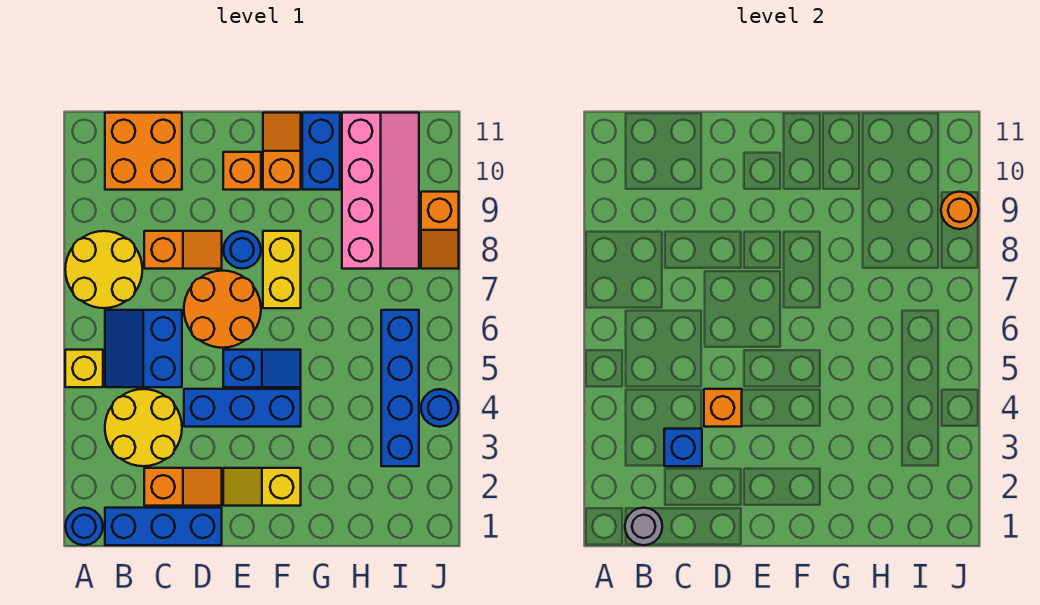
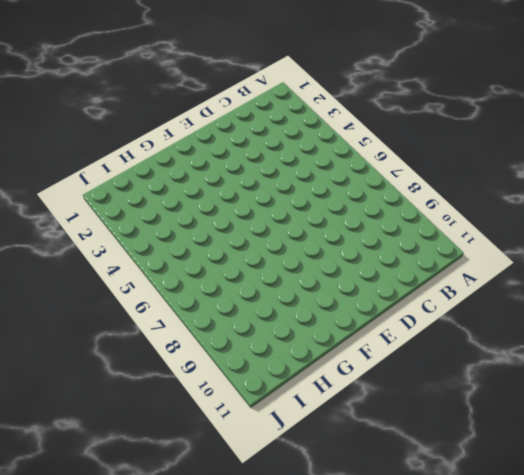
none -> blue 1x1 round brick [65,508,103,545]
none -> yellow 1x1 brick [65,350,103,387]
none -> yellow 2x2 round brick [65,231,142,308]

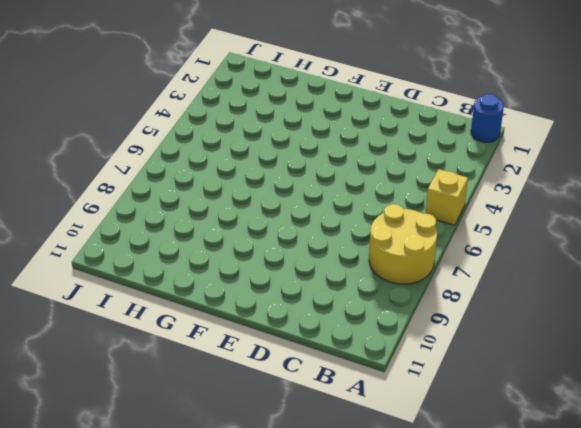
none -> blue 1x3 brick [105,508,222,545]
none -> yellow 2x2 round brick [105,389,182,466]
none -> blue 2x2 slope [105,310,182,387]

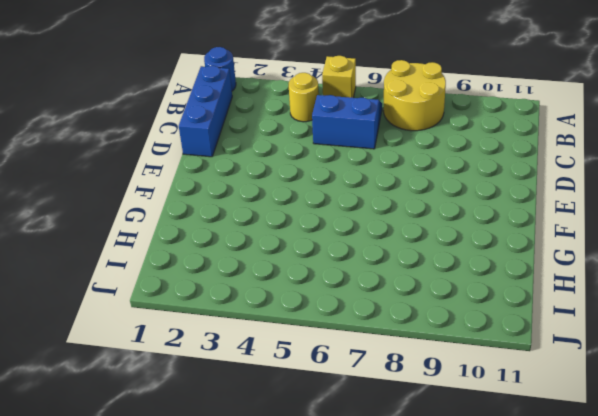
yellow 1x1 round brick [289,73,319,122] -> yellow 2x2 round brick [105,389,182,466]
none -> orange 2x2 brick [105,113,182,190]
none -> orange 1x2 slope [144,468,222,506]
none -> orange 1x2 slope [144,231,222,269]

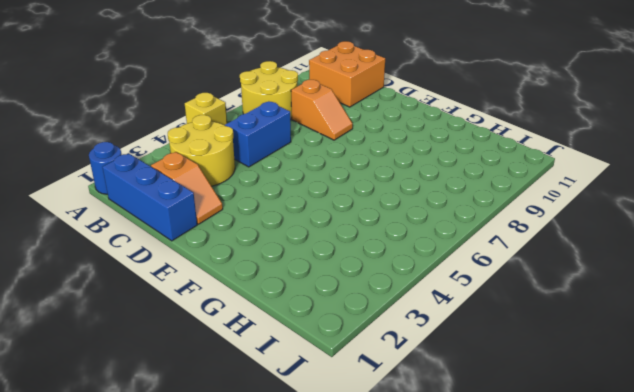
none -> blue 1x3 brick [184,389,301,427]
none -> orange 2x2 round brick [184,271,261,348]
none -> yellow 1x2 slope [223,468,301,506]

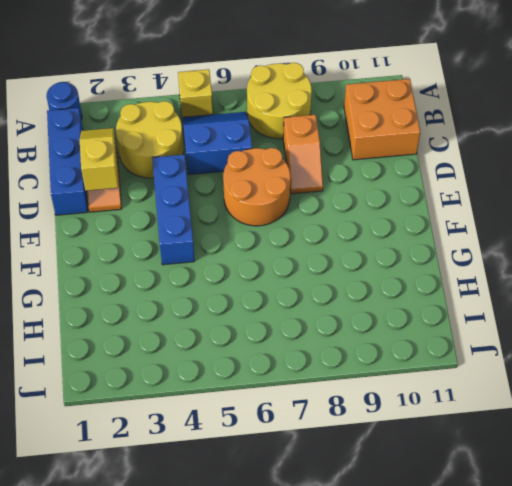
yellow 1x2 slope [80,128,118,191] -> yellow 1x2 slope moved to [223,468,301,506]
none -> blue 1x2 slope [223,350,301,387]
none -> blue 1x1 round brick [223,231,261,269]
none -> orange 1x1 brick [223,152,261,190]

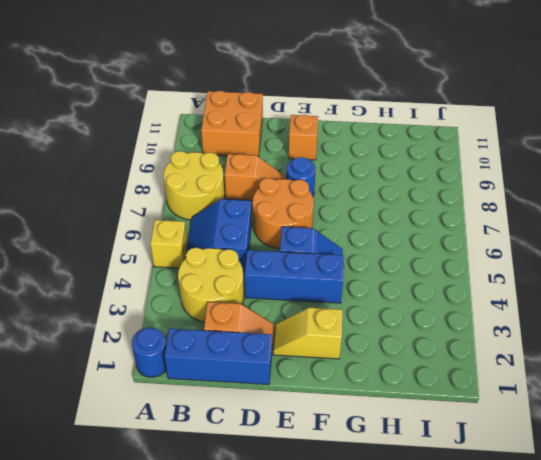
none -> yellow 1x2 brick [263,231,301,308]
none -> orange 1x2 slope [263,113,301,190]
none -> blue 1x2 brick [302,113,340,190]

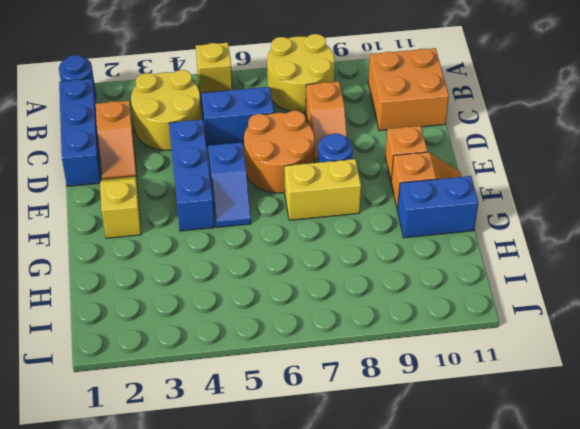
none -> pink 2x4 slope [342,113,419,269]
none -> blue 1x4 brick [381,310,419,466]
none -> blue 1x1 round brick [421,389,459,427]

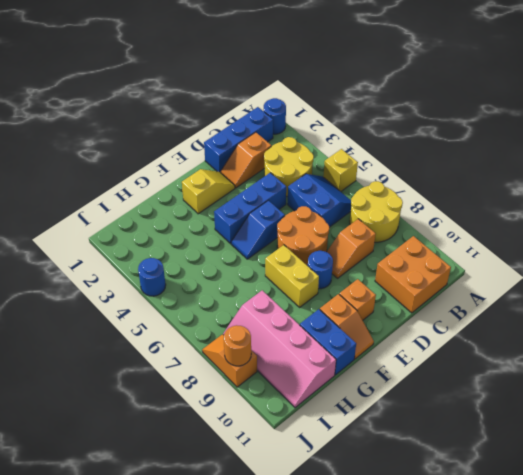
none -> blue 1x4 brick [381,310,419,466]
none -> grey 1x1 round brick [625,508,662,545]
none -> blue 1x1 brick [664,429,702,466]

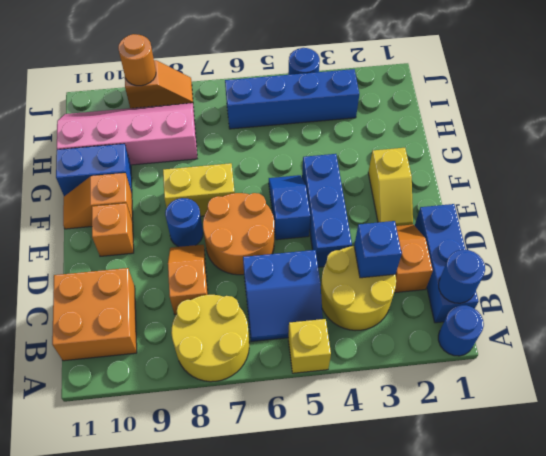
blue 1x1 round brick [439,250,485,303] -> grey 1x1 round brick [625,508,662,545]
none -> orange 1x1 brick [704,389,742,427]

